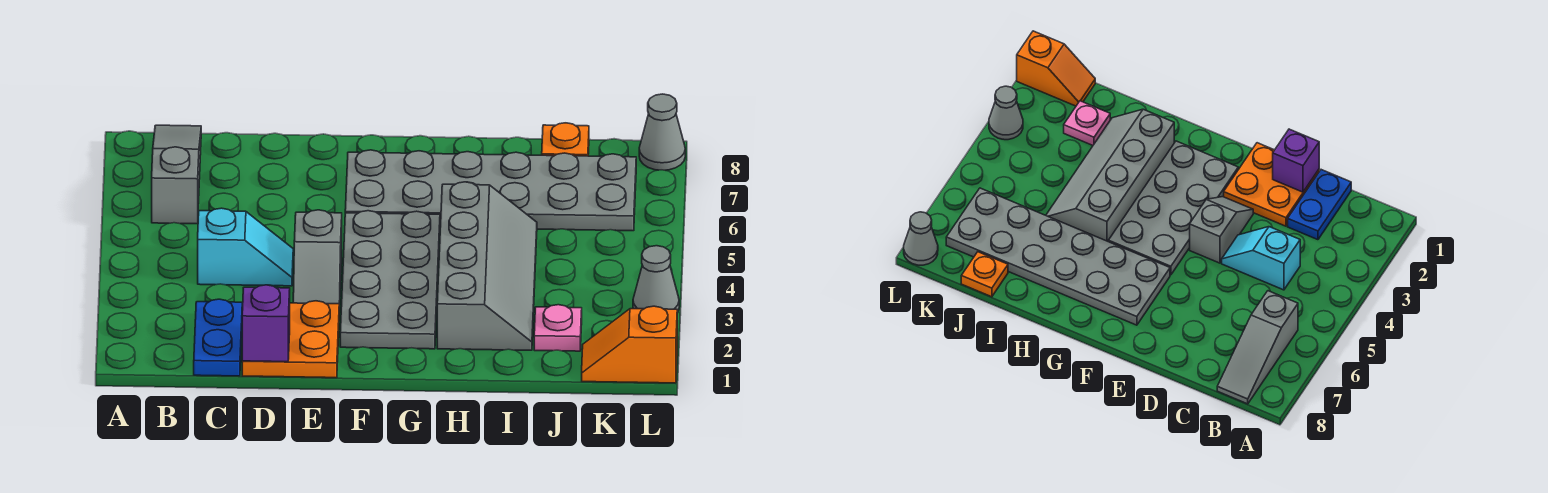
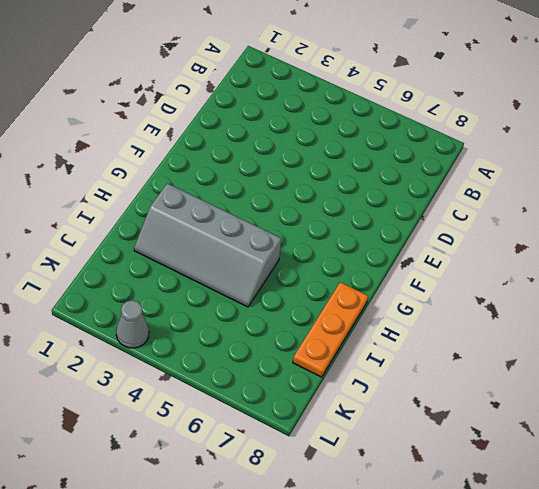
orange 1x3 plate [293,282,368,377] -> orange 1x1 plate [542,123,589,156]
none -> grey 1x3 slope [152,125,201,224]
none -> blue 1x2 plate [194,299,242,376]
none -> cyan 1x2 slope [198,208,293,286]

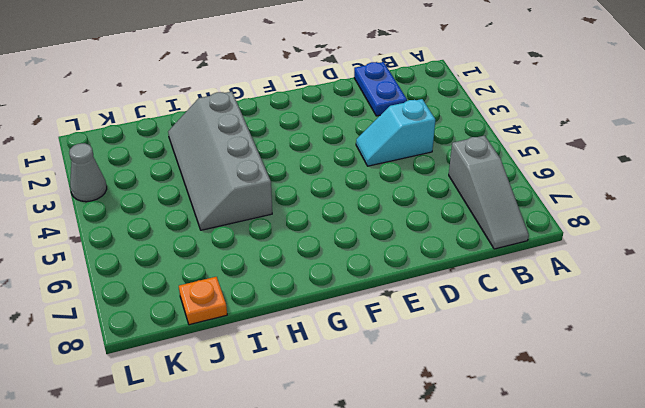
none -> orange 2x2 plate [242,301,339,378]
none -> grey 1x2 slope [293,210,342,313]
none -> grey 2x4 plate [340,211,440,349]

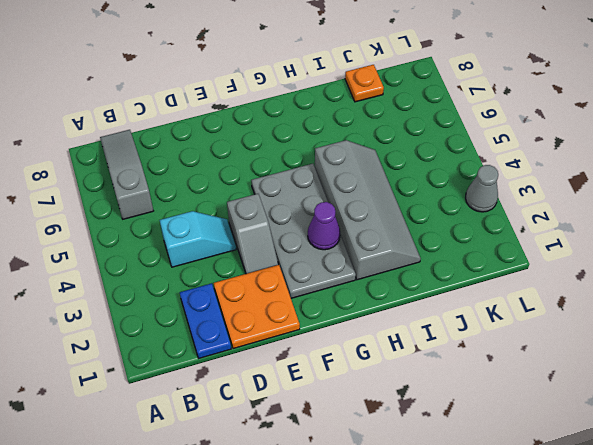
purple 1x1 cone [308,202,340,250] -> none
none -> grey 2x6 plate [345,150,636,231]
none -> pink 1x1 plate [534,305,582,351]
none -> orange 1x2 slope [582,306,677,383]

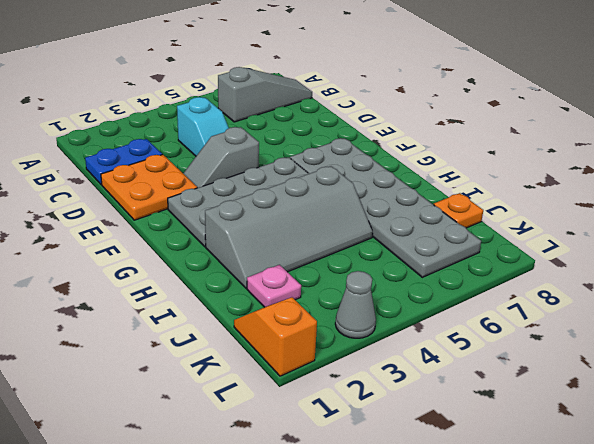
none -> grey 1x1 cone [639,94,685,170]
none -> purple 1x1 brick [242,285,290,362]

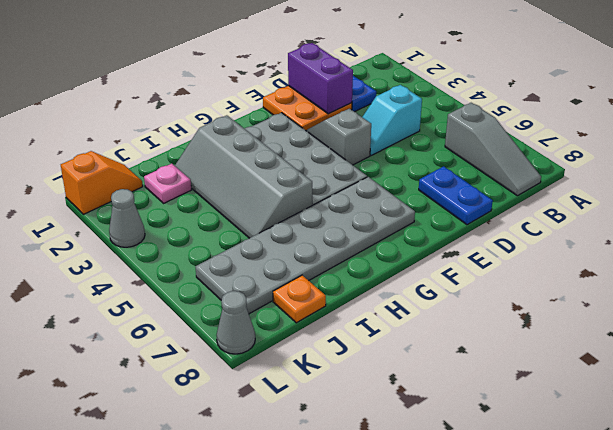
purple 1x2 brick [288,43,353,114] -> purple 1x1 brick [242,285,290,362]
blue 1x2 plate [419,166,493,225] -> none

